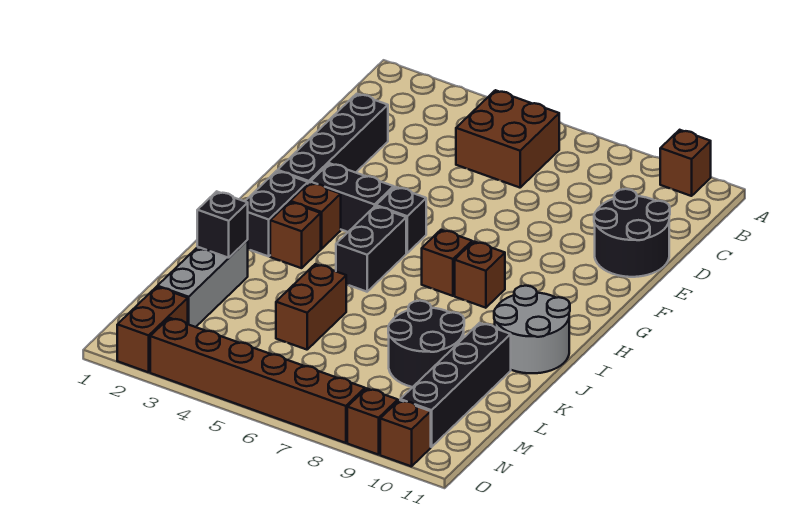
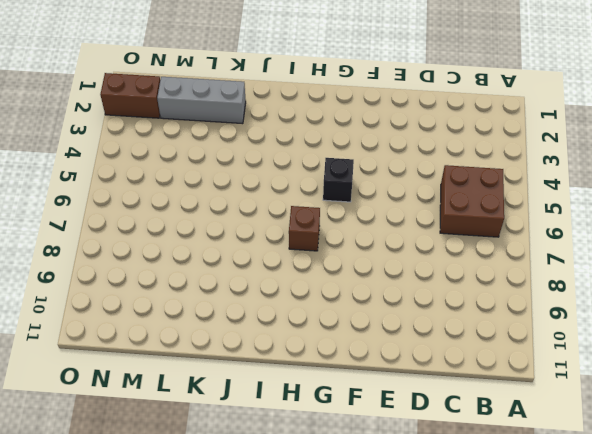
none -> brown 1x1 brick [660,130,711,196]
none -> black 1x4 brick [278,94,388,183]
none -> black 2x2 round brick [594,189,670,277]

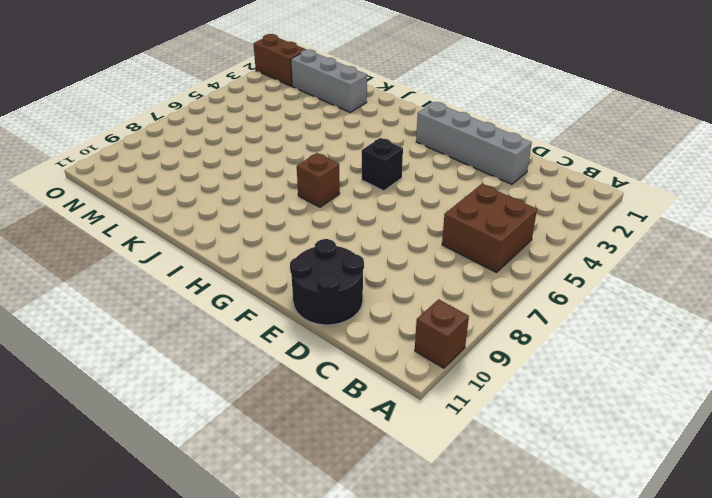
grey 1x4 brick [416,102,532,184] -> black 1x4 brick [278,94,388,183]
none -> black 1x2 brick [310,163,394,232]
none -> black 1x2 brick [245,171,308,256]
none -> brown 1x1 brick [290,183,341,249]

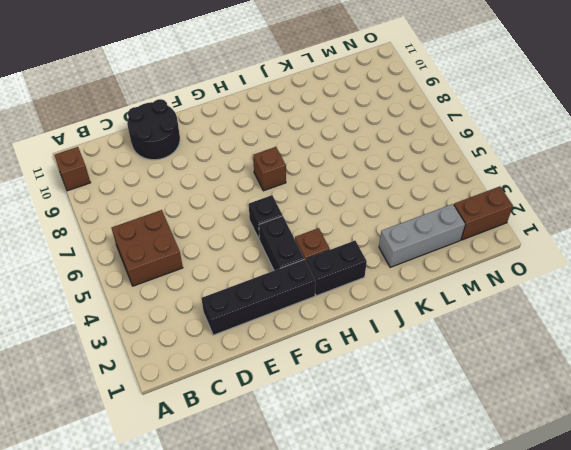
none -> black 1x2 brick [336,206,406,292]
none -> brown 1x1 brick [455,242,505,308]
none -> brown 1x1 brick [270,202,321,268]

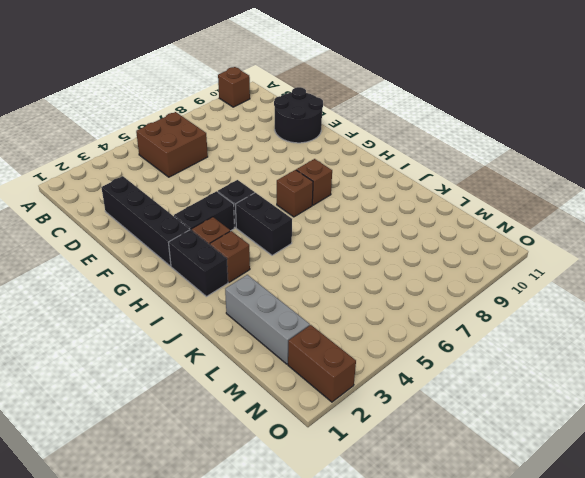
none -> grey 2x2 round brick [494,286,570,373]
none -> brown 1x2 brick [276,264,346,350]
none -> black 2x2 round brick [388,301,464,387]

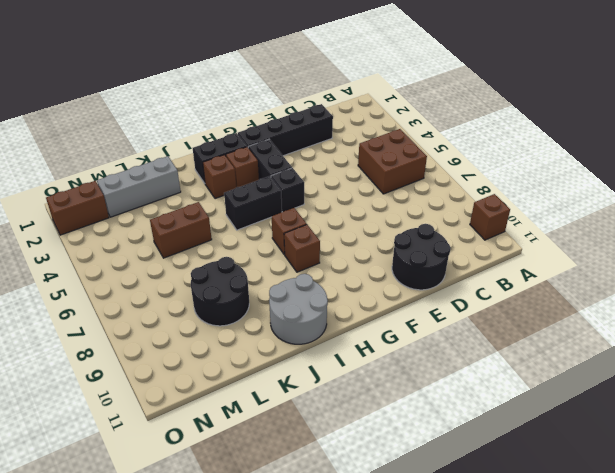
none -> black 1x4 brick [400,323,511,447]
none -> brown 1x6 brick [150,318,365,443]
none -> brown 1x1 brick [347,388,398,455]

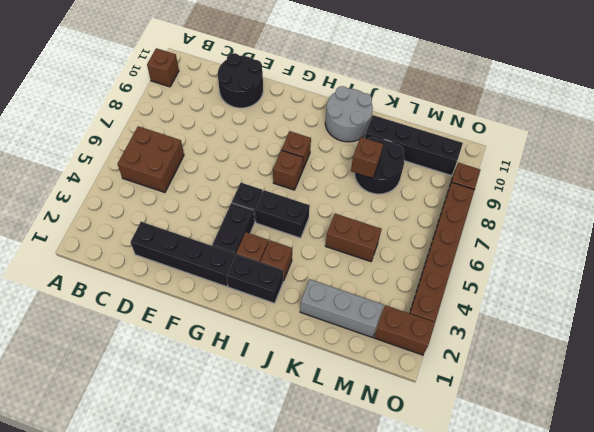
brown 1x1 brick [351,137,383,178] -> brown 1x1 brick moved to [380,400,431,466]
none -> black 1x1 brick [197,191,248,258]

